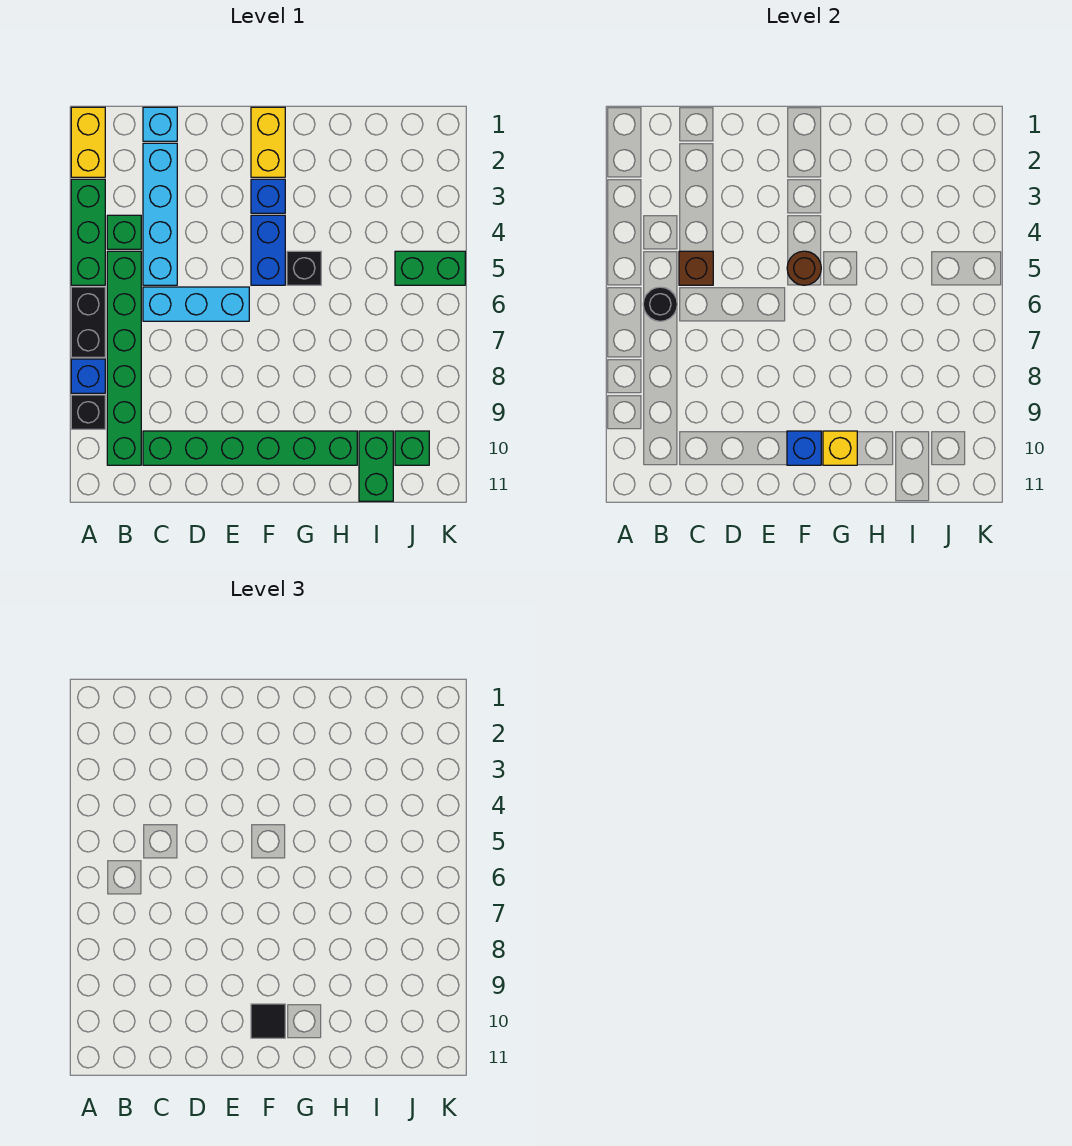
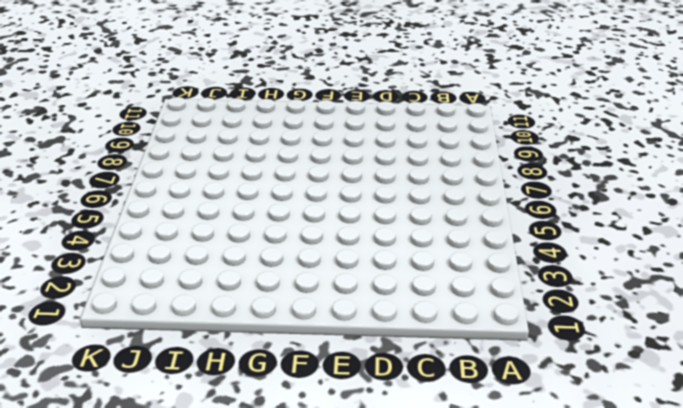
none -> yellow 1x2 brick [71,107,105,177]
none -> green 1x3 brick [71,179,105,285]
none -> black 1x2 brick [71,287,105,357]

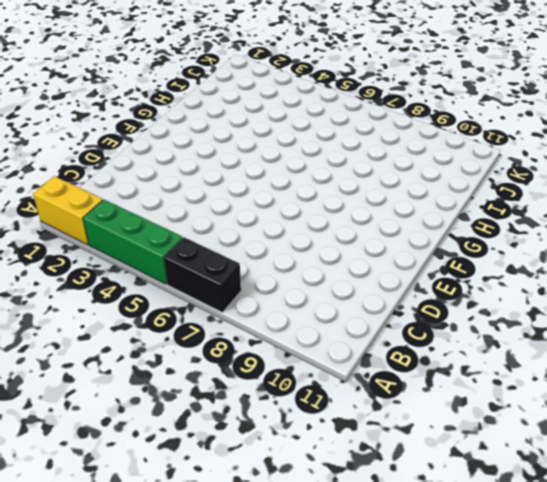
none -> blue 1x1 brick [71,359,105,393]
none -> black 1x1 brick [71,395,105,429]
none -> green 1x1 brick [107,215,141,249]

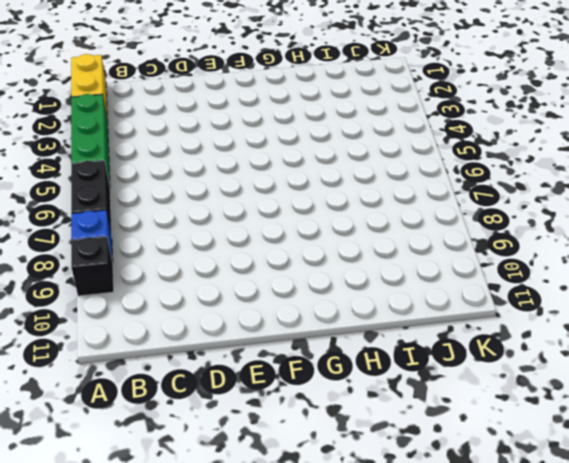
none -> green 1x1 brick [107,215,141,249]
none -> green 1x6 brick [107,251,141,465]
none -> cyan 1x1 brick [143,107,177,141]

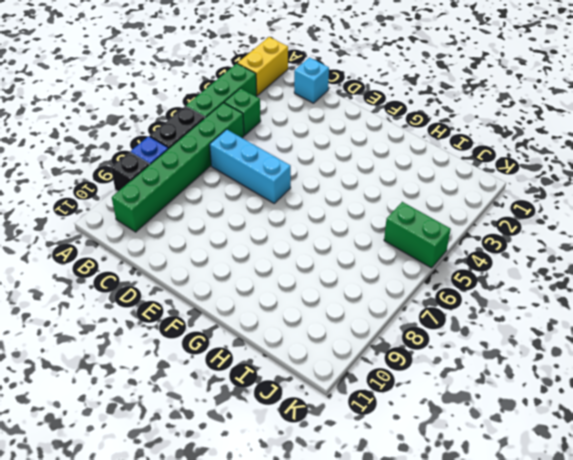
none -> cyan 1x4 brick [143,143,177,285]
none -> green 1x6 brick [143,431,357,465]
none -> yellow 1x2 brick [251,107,285,177]

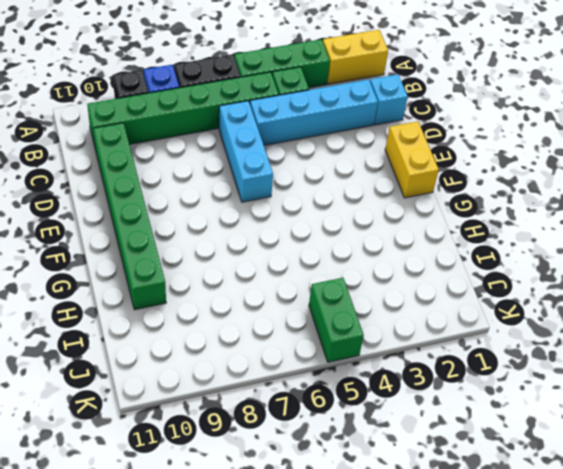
yellow 1x2 brick [385,121,439,198] -> yellow 1x2 brick turned to [251,107,285,177]
none -> blue 1x1 brick [251,179,285,213]
none -> blue 1x2 brick [251,215,285,285]
none -> black 1x1 brick [287,251,321,285]

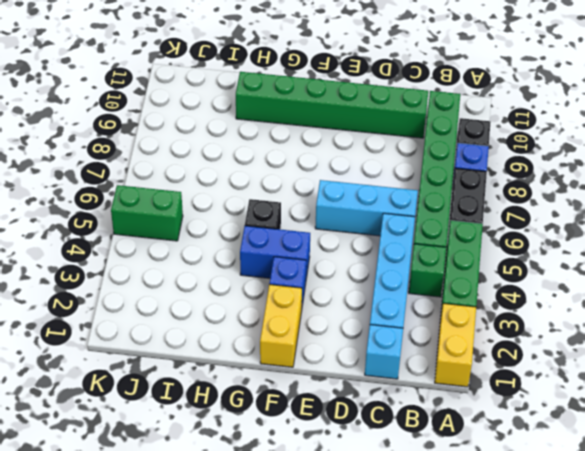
blue 1x2 brick [240,226,310,278] -> blue 1x2 brick turned to [251,215,285,285]
none -> green 1x2 brick [359,431,393,501]
none -> green 1x1 brick [395,431,429,465]
none -> black 1x1 round brick [643,287,677,321]

